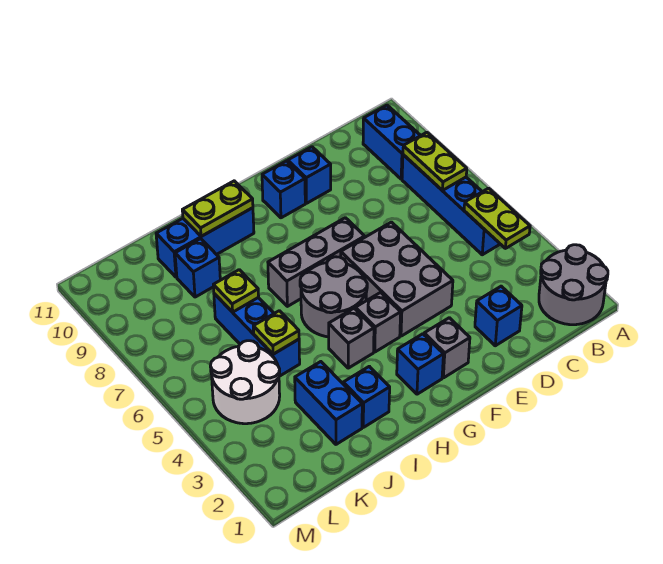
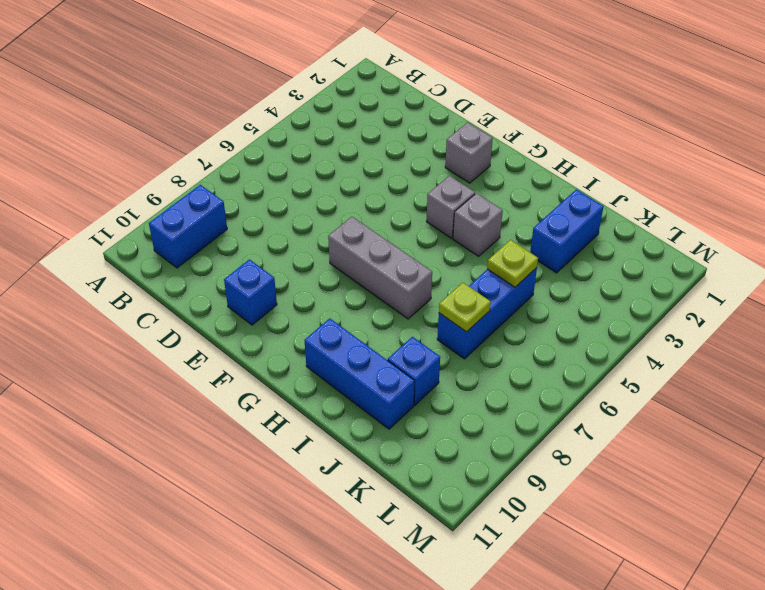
none -> grey 2x2 round brick [539,245,608,325]
none -> blue 1x4 brick [402,155,500,255]
none -> blue 1x1 brick [475,286,522,346]

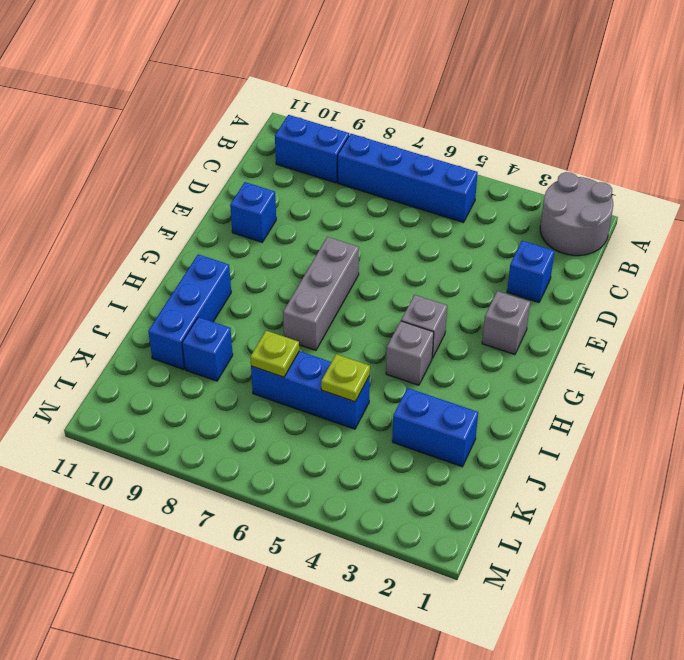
none -> grey 2x3 brick [341,222,453,336]
none -> blue 1x1 brick [262,161,305,218]
none -> blue 1x1 brick [397,334,443,394]

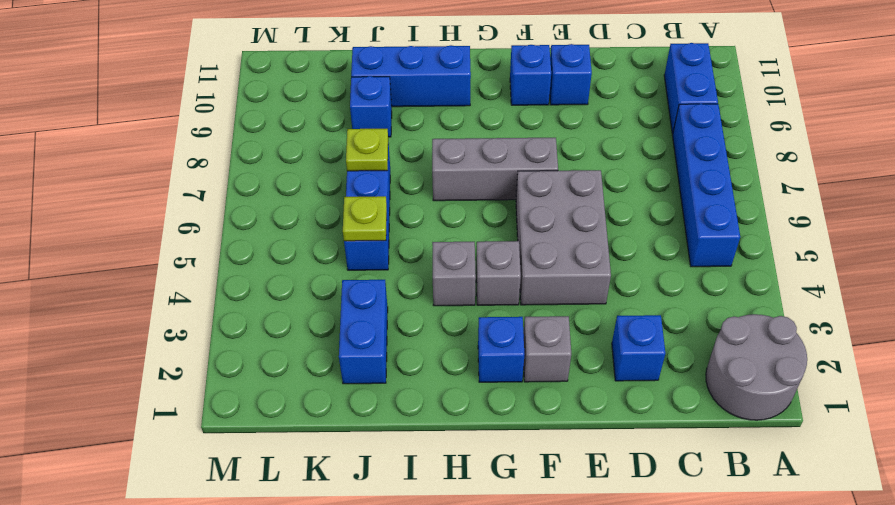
none -> grey 2x2 round brick [300,257,367,337]
none -> blue 1x1 brick [343,366,390,427]
none -> white 2x2 round brick [210,341,280,424]

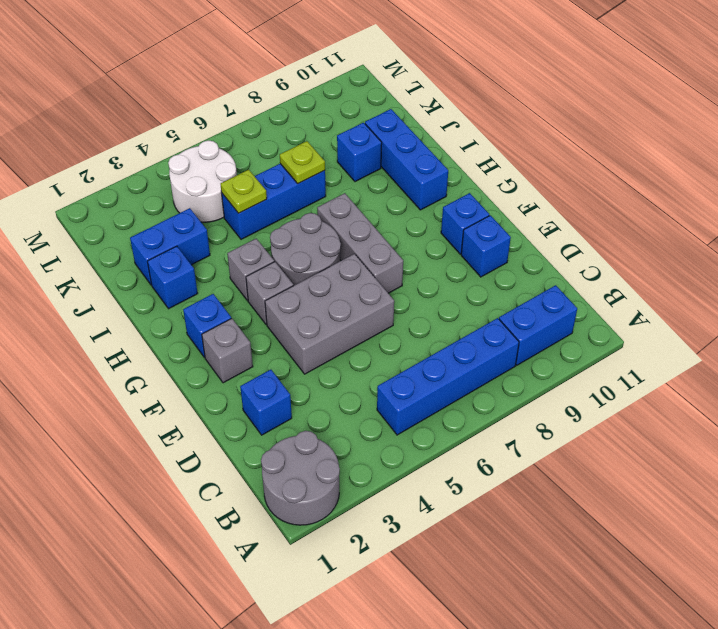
none -> lime 1x2 plate [464,188,530,248]
none -> lime 1x2 plate [403,132,467,190]
none -> lime 1x2 plate [182,181,253,236]

